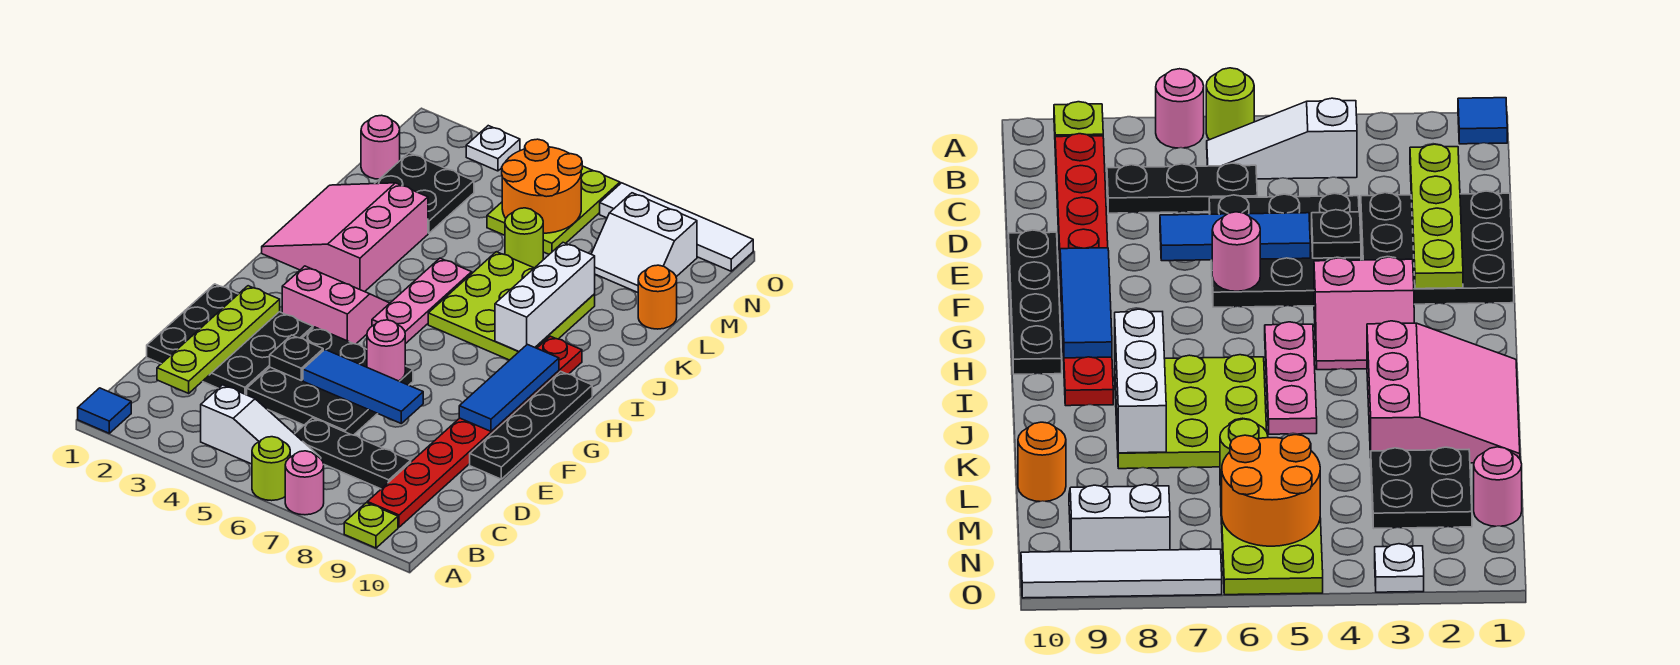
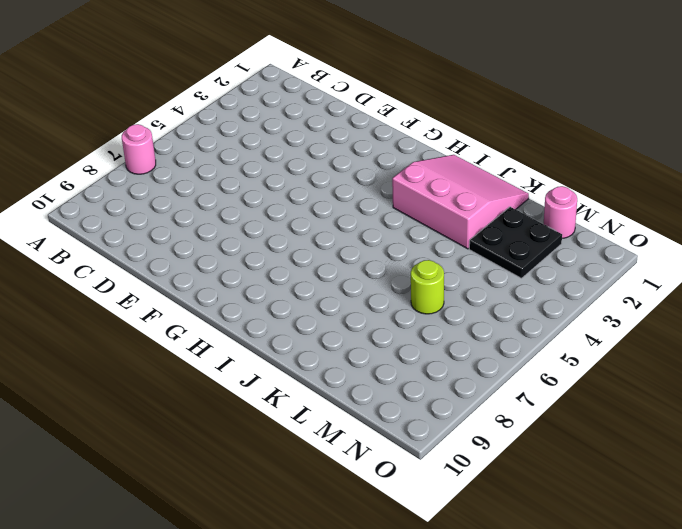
none -> blue 1x1 tile [78,388,131,433]
none -> lime 1x1 round brick [252,437,290,501]
none -> lime 1x1 plate [344,503,398,548]

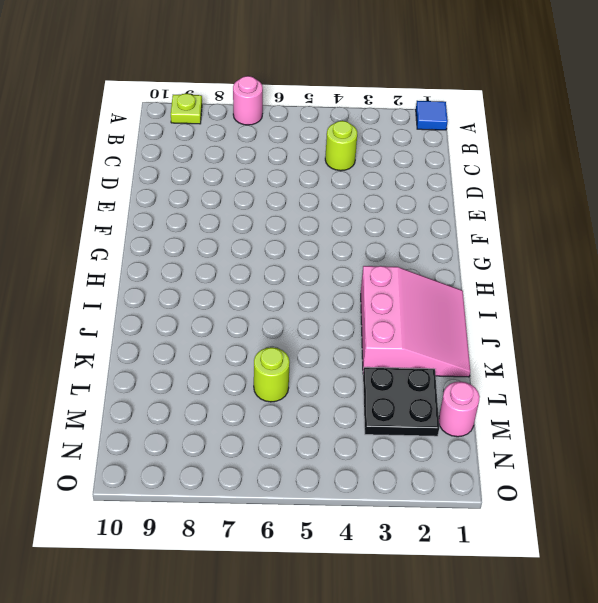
lime 1x1 round brick [325,121,357,171] -> lime 1x1 round brick moved to [252,437,290,501]
none -> white 1x3 slope [201,385,321,464]
none -> red 1x8 plate [367,336,582,527]
none -> black 1x3 plate [295,418,411,489]

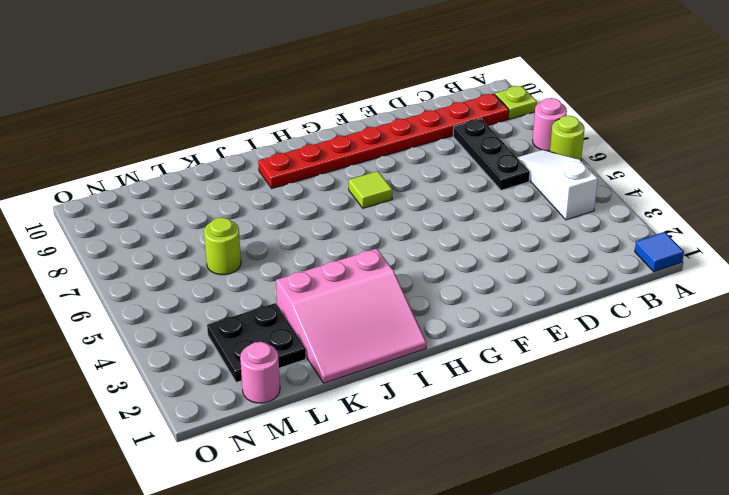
lime 1x1 tile [349,171,392,208] -> none
none -> black 3x3 plate [147,284,313,395]
none -> black 3x3 plate [247,327,413,435]
none -> black 1x4 plate [470,371,592,479]

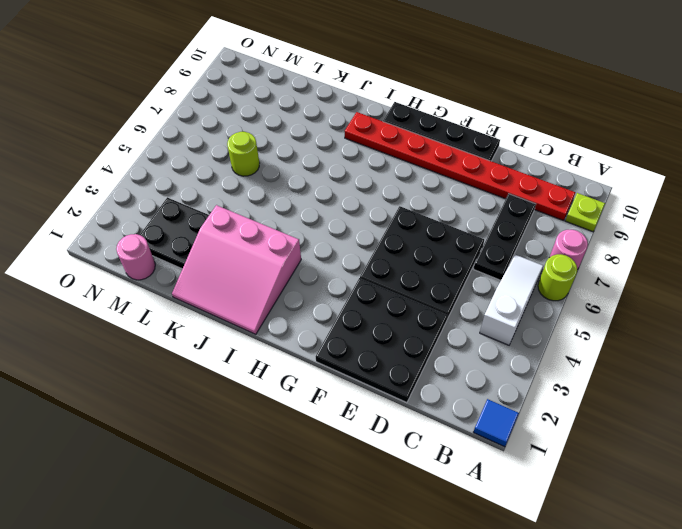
none -> pink 2x2 slope [282,266,390,344]
none -> pink 1x3 plate [372,258,472,344]
none -> lime 3x3 plate [428,252,595,360]

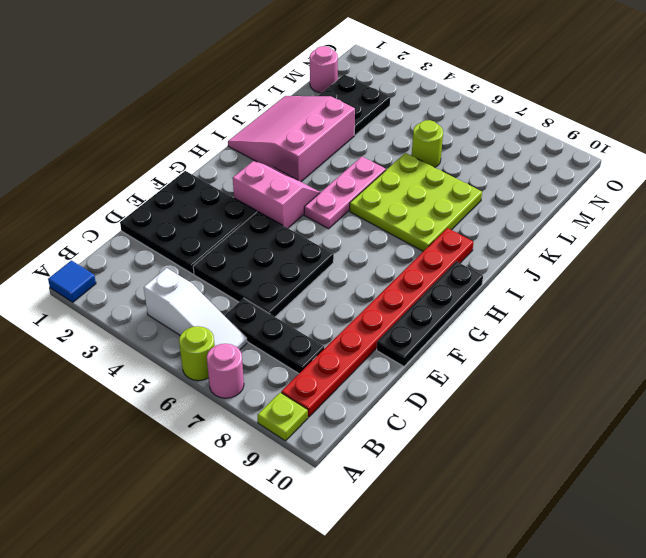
none -> orange 1x1 round brick [638,265,677,329]
none -> lime 2x3 plate [487,166,620,254]
none -> white 2x2 slope [591,193,697,292]

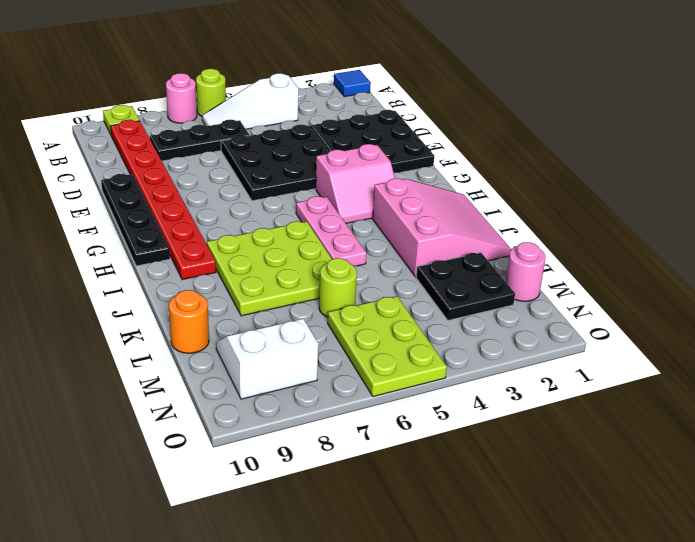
none -> white 1x1 plate [466,126,520,171]
none -> white 1x4 tile [600,183,753,271]
none -> lime 1x4 plate [157,286,280,393]

